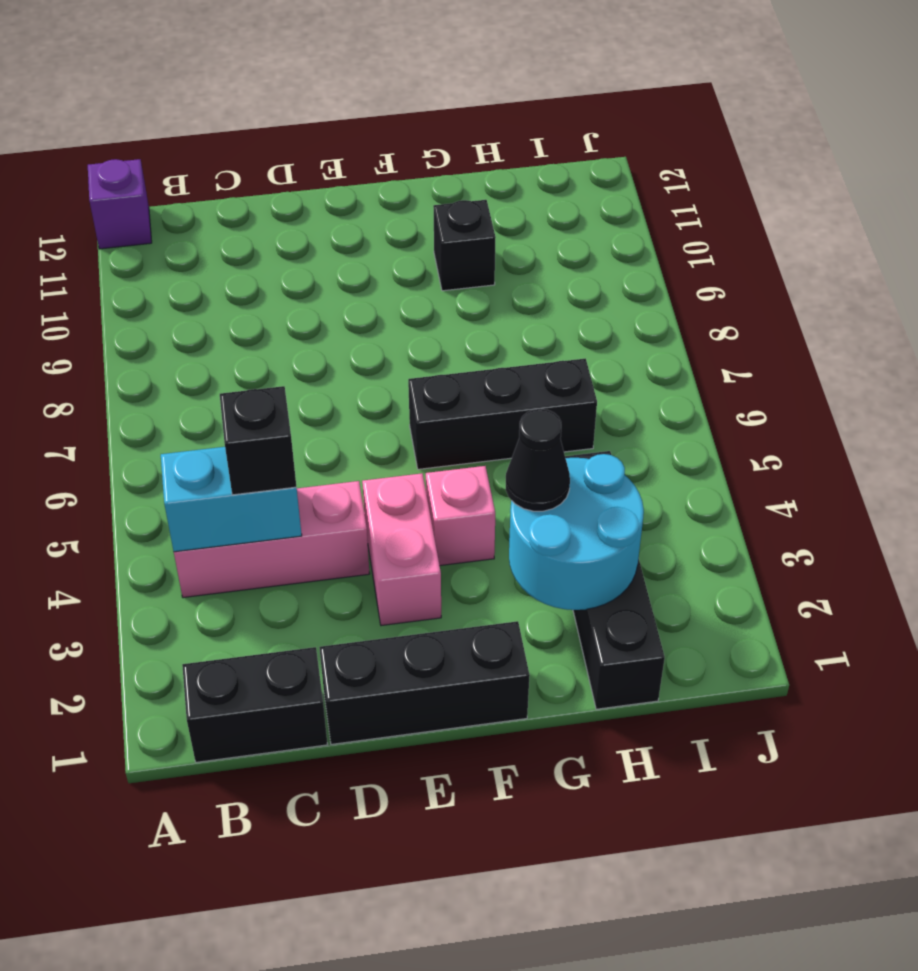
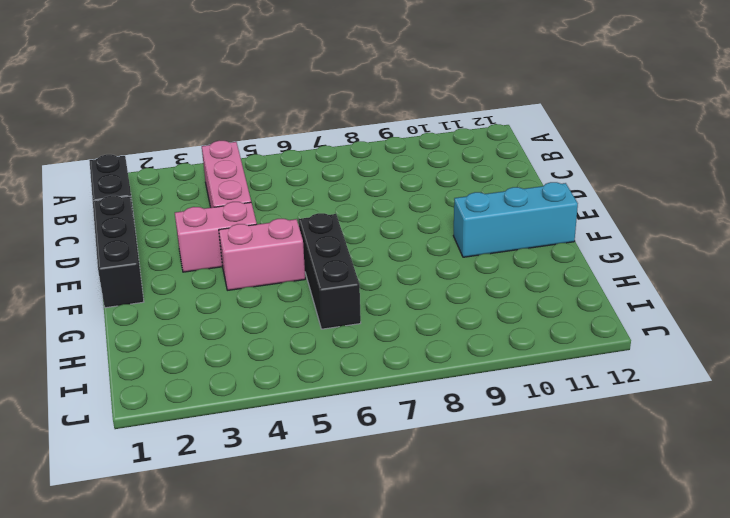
pink 1x2 brick [219,219,305,290] -> pink 1x1 brick [426,466,495,566]
cyan 1x3 brick [453,182,578,257] -> none
none -> purple 1x1 brick [88,159,152,249]
none -> black 1x1 brick [433,200,496,291]
none -> black 1x4 brick [565,451,665,709]

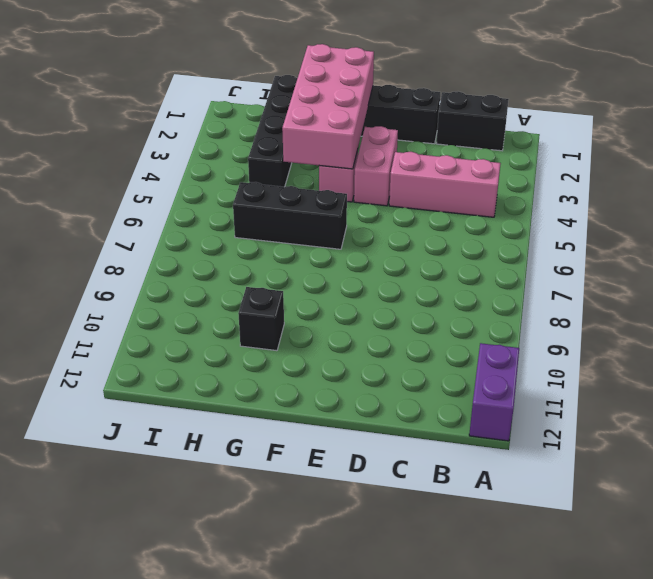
purple 1x2 brick [469,343,519,441] -> purple 1x1 brick [88,159,152,249]
pink 2x4 brick [282,44,374,169] -> cyan 2x2 round brick [509,454,644,610]
none -> cyan 1x2 brick [161,447,302,552]
none -> black 1x1 brick [220,386,296,495]
none -> black 1x1 cone [506,409,570,511]

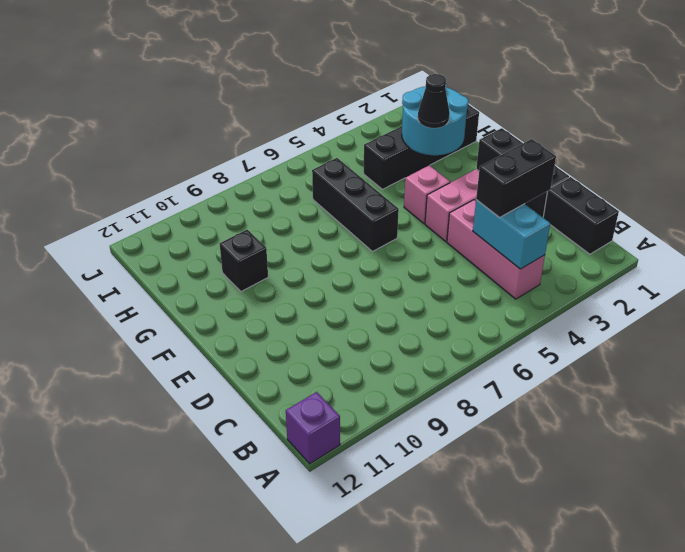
black 1x2 brick [476,139,556,218] -> black 1x1 brick [220,386,296,495]

